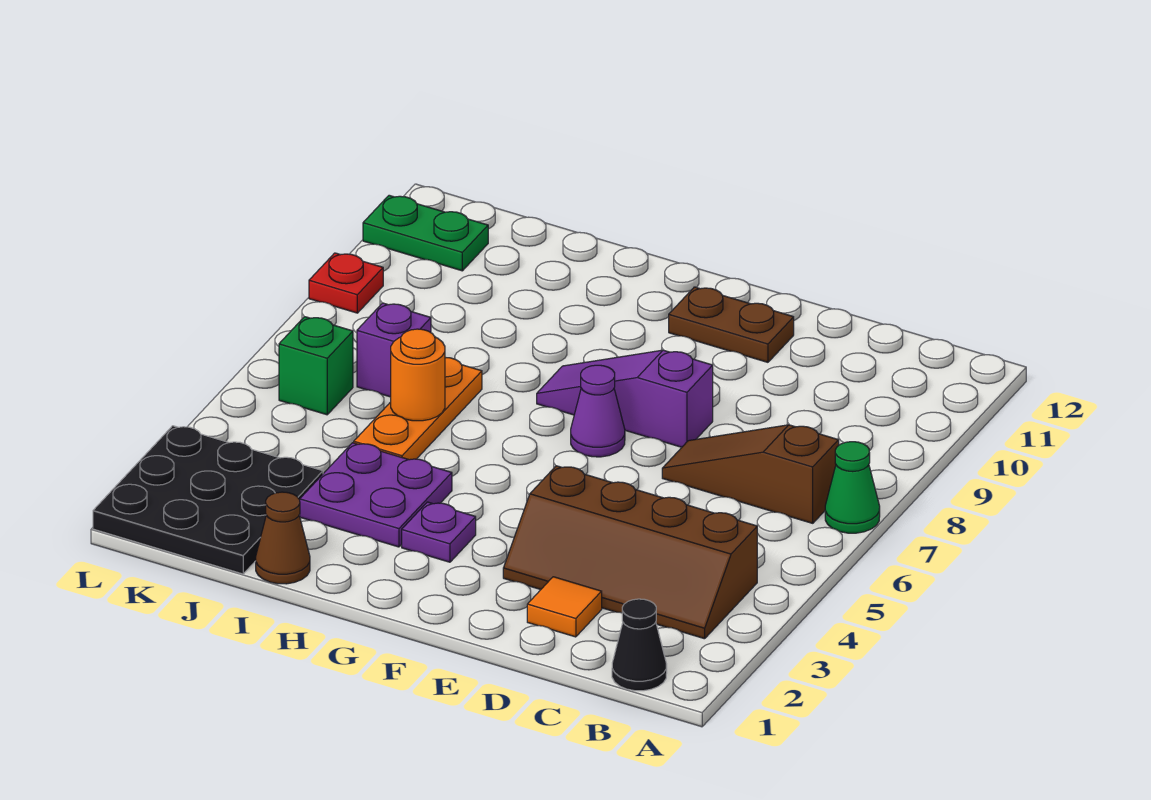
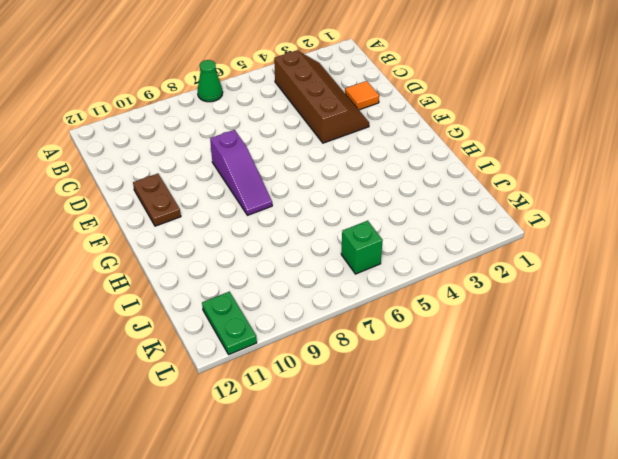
none -> black 1x1 cone [612,599,667,691]
none -> brown 1x3 slope [662,425,839,523]
none -> purple 1x1 cone [571,365,625,457]

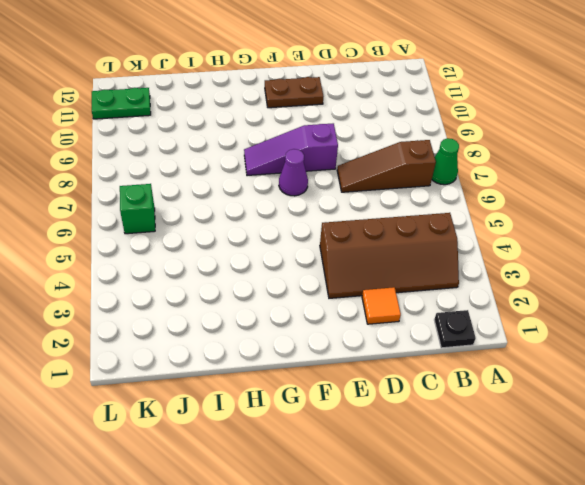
black 1x1 plate [434,310,476,348] -> black 1x1 cone [612,599,667,691]
none -> purple 1x1 plate [402,502,476,562]
none -> purple 2x2 plate [300,443,452,547]
none -> brown 1x1 cone [256,492,310,584]

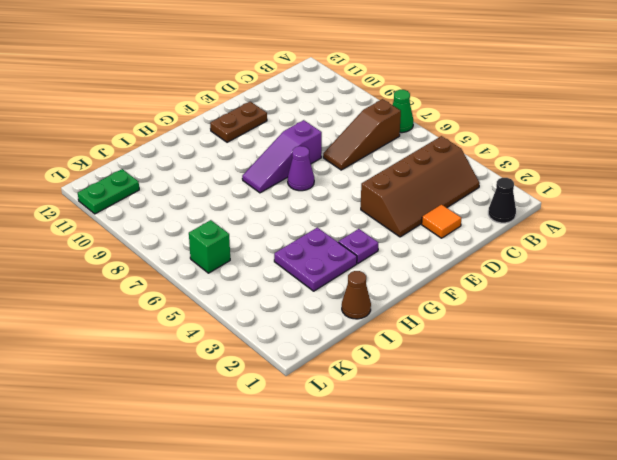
none -> orange 1x3 plate [354,357,482,460]
none -> black 3x3 plate [93,426,323,574]
none -> purple 1x1 brick [357,303,431,397]

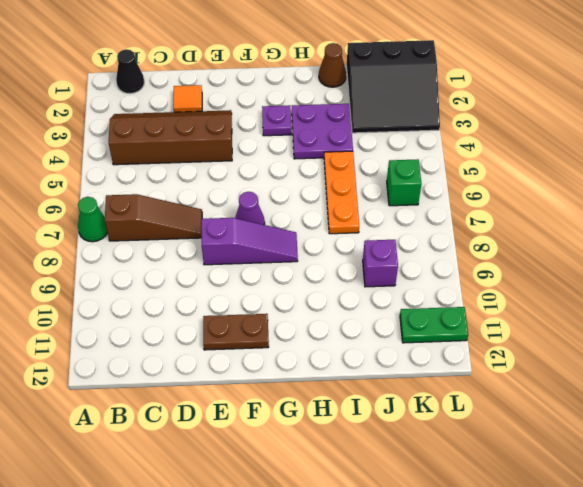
black 3x3 slope [347,40,440,133] -> black 3x3 plate [93,426,323,574]
purple 1x1 brick [363,240,398,287] -> purple 1x1 brick moved to [357,303,431,397]
none -> red 1x1 plate [309,253,383,313]
none -> orange 1x1 round brick [391,329,445,421]

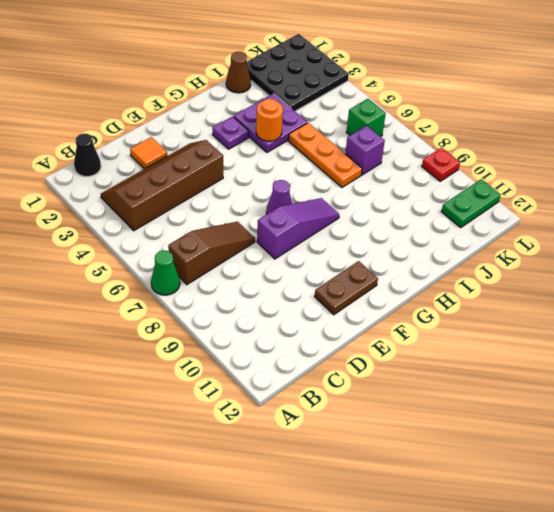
orange 1x1 round brick [256,99,283,141] -> orange 1x1 round brick moved to [391,329,445,421]

